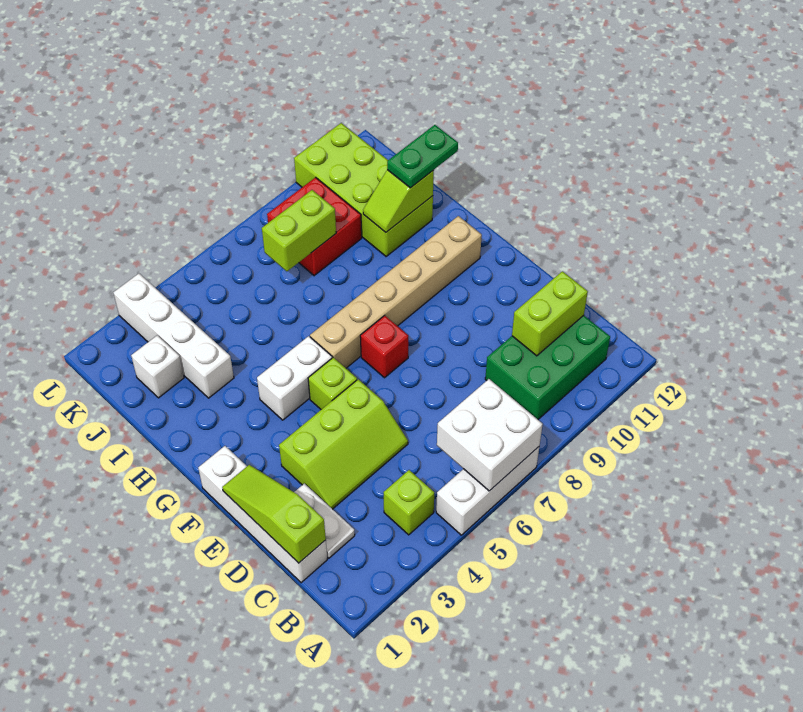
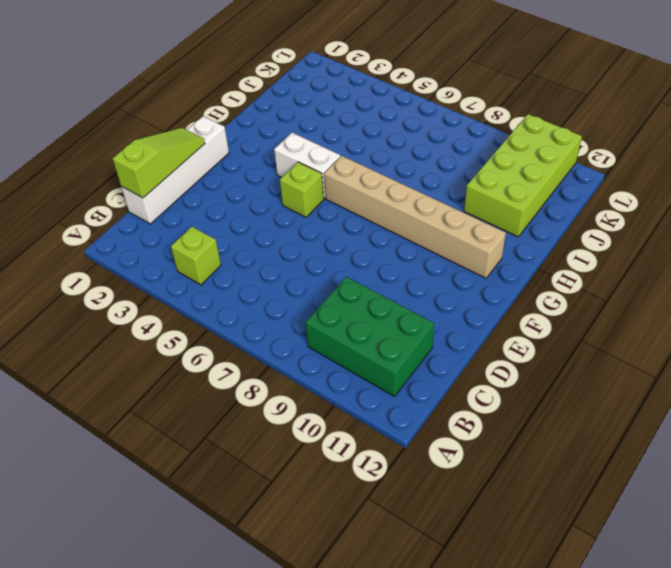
none -> white 1x3 brick [436,447,539,535]
none -> white 1x2 plate [294,483,355,558]
none -> lime 2x3 slope [279,379,408,509]

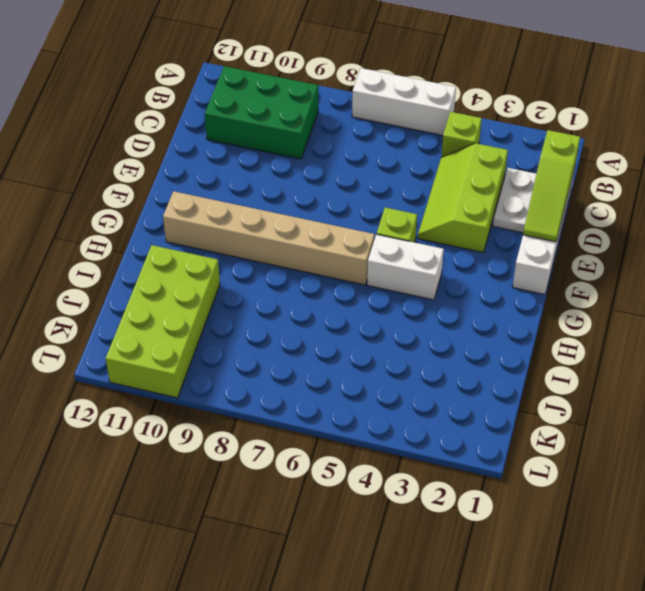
lime 2x3 slope [418,143,508,253] -> lime 2x3 slope turned to [279,379,408,509]
none -> red 1x1 brick [360,315,408,378]
none -> white 1x4 brick [113,274,234,398]
none -> white 1x1 brick [131,335,184,398]

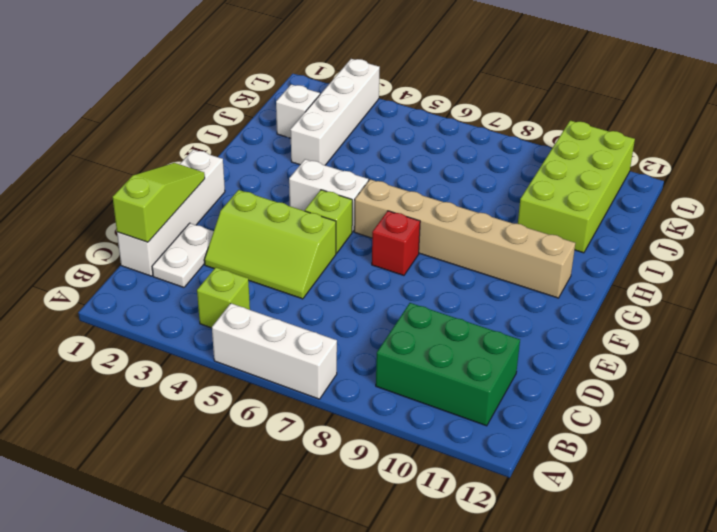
none -> red 2x2 brick [267,177,362,276]
none -> white 2x2 brick [437,379,543,491]
none -> lime 1x2 brick [512,271,588,356]

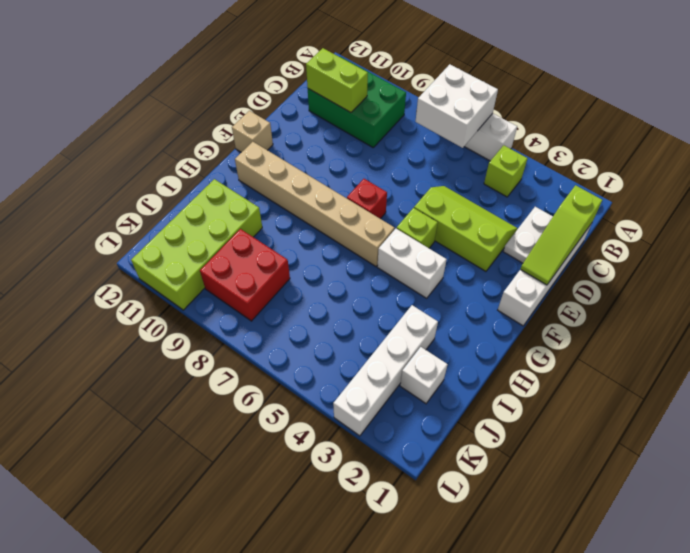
tan 1x1 brick [232,111,273,152] -> none
none -> lime 1x2 slope [363,170,434,232]
none -> lime 1x2 brick [262,190,336,271]
none -> green 1x2 plate [387,125,458,188]

